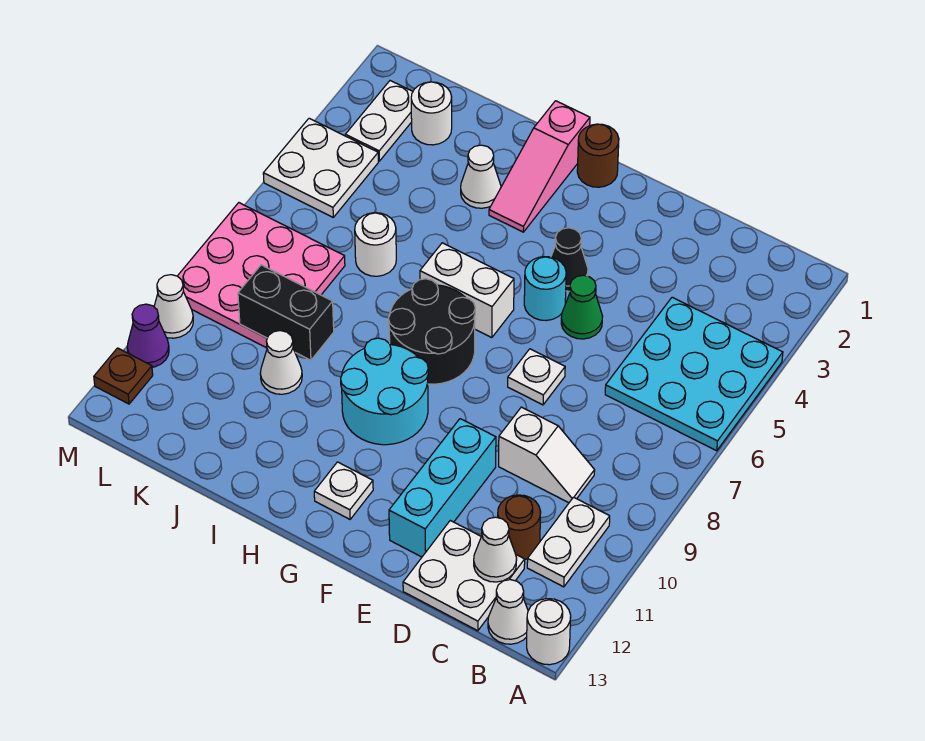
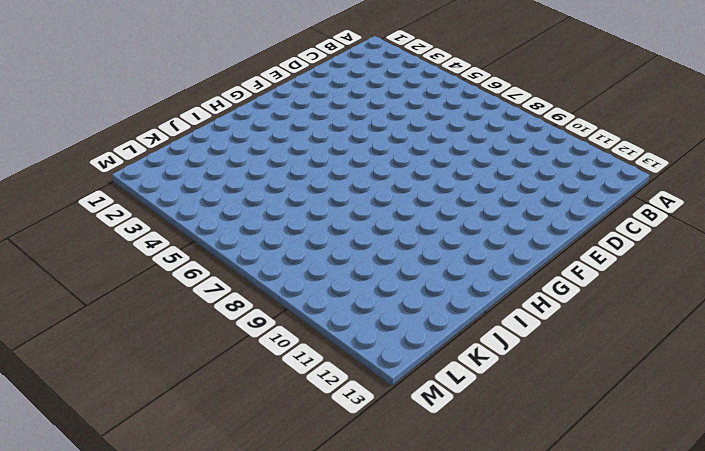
none -> cyan 3x3 plate [605,297,783,451]
none -> white 1x1 round brick [527,599,571,665]
none -> white 1x2 plate [527,497,610,587]
none -> white 1x1 cone [488,580,528,644]

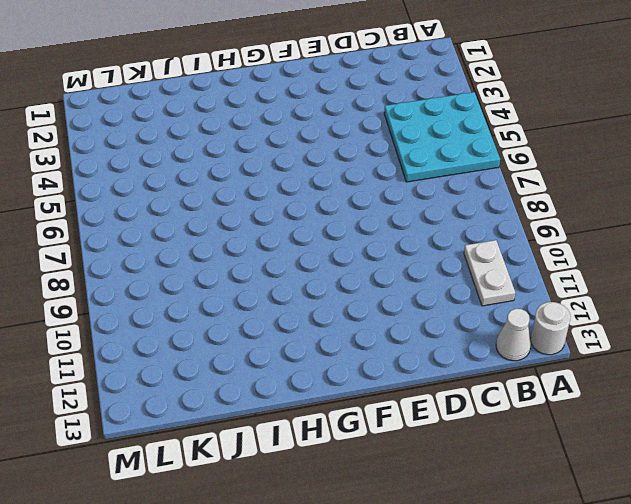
none -> white 1x2 slope [499,407,595,503]
none -> brown 1x1 round brick [498,495,541,559]
none -> white 2x2 plate [403,521,525,631]
none -> green 1x1 cone [561,275,603,339]

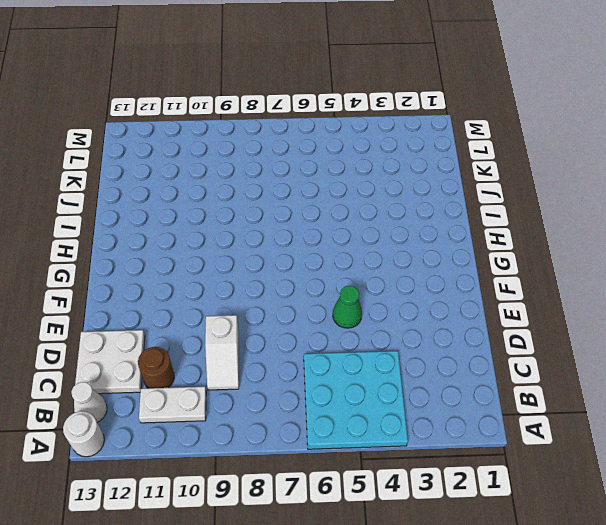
none -> white 1x1 plate [508,349,565,405]
none -> cyan 1x3 brick [389,419,496,557]
none -> black 1x1 cone [551,228,588,291]
none -> cyan 1x1 round brick [524,257,566,321]

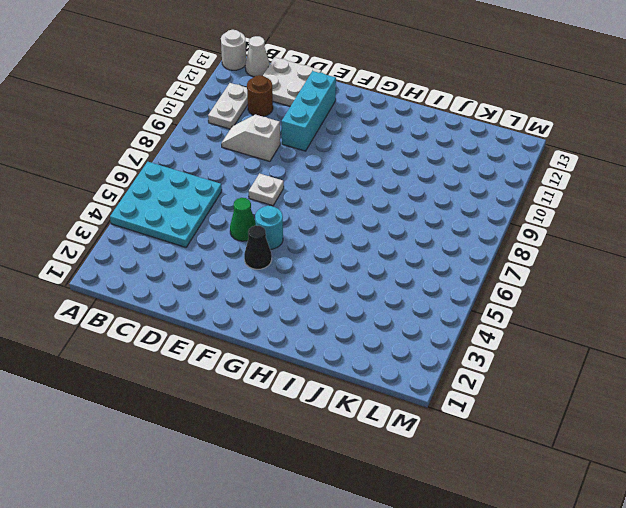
none -> brown 1x1 round brick [577,124,619,187]
none -> white 1x2 brick [420,243,514,338]
none -> black 2x2 round brick [388,279,475,384]
none -> cyan 2x2 round brick [341,338,428,445]

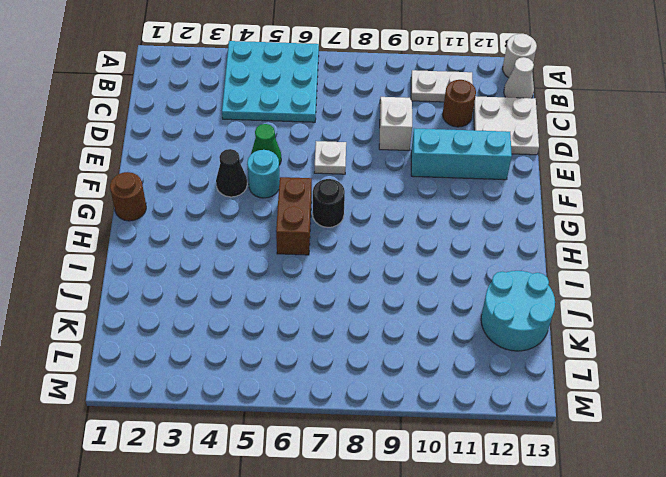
brown 1x2 brick [276,177,312,255] -> white 1x2 brick [420,243,514,338]
black 1x1 round brick [313,179,345,227] -> black 2x2 round brick [388,279,475,384]
cyan 2x2 round brick [481,271,555,351] -> cyan 2x2 round brick moved to [341,338,428,445]
none -> white 1x1 plate [314,462,373,519]
none -> pink 1x3 slope [489,101,590,232]
none -> white 1x1 cone [461,145,501,208]
none -> white 1x1 round brick [355,213,396,276]

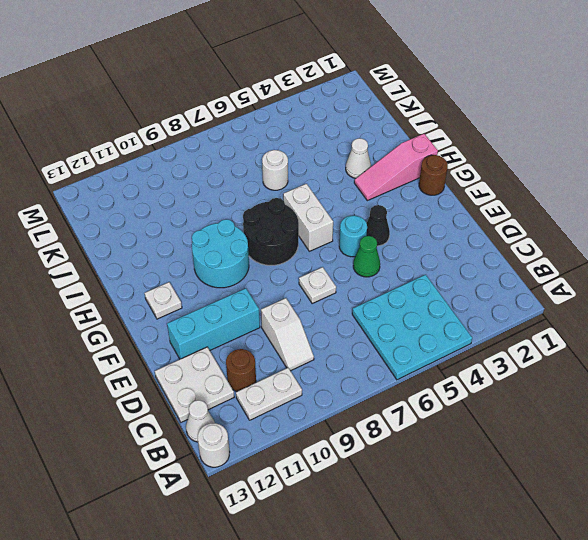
none -> white 1x1 cone [260,331,302,394]
none -> white 1x1 round brick [411,82,452,145]
none -> pink 3x3 plate [178,203,345,348]
none -> white 1x2 plate [345,81,413,161]

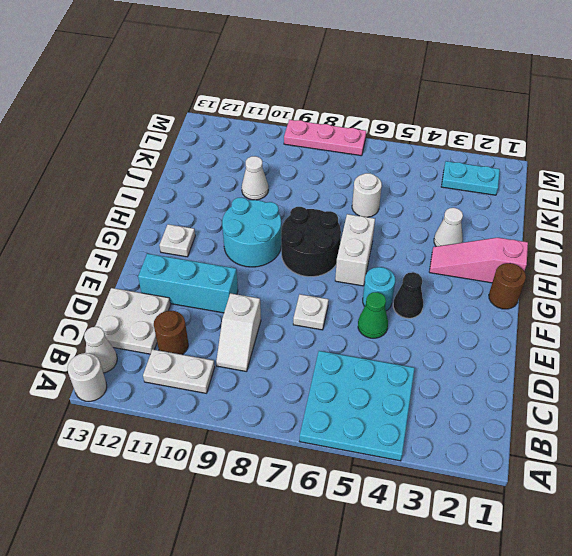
cyan 1x2 plate [441,161,500,195] -> white 1x2 plate [345,81,413,161]
pink 1x3 plate [284,120,366,156] -> pink 3x3 plate [178,203,345,348]
none -> white 1x1 round brick [411,82,452,145]
none -> white 2x2 plate [263,118,378,217]
none -> white 1x1 cone [154,275,193,338]
none -> purple 1x1 cone [127,304,169,367]

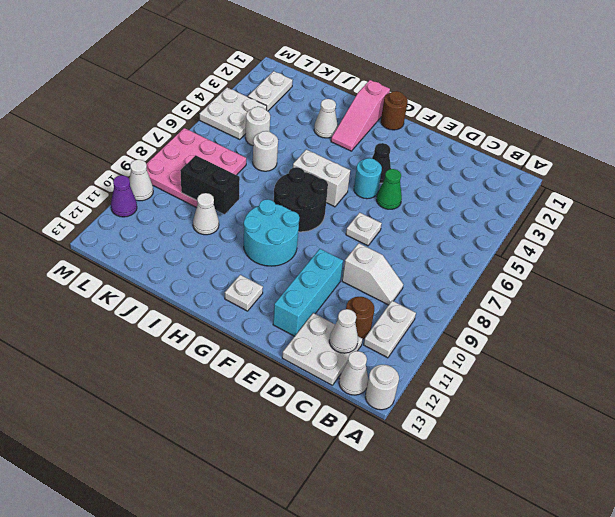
white 1x1 round brick [246,107,270,146] -> white 1x1 round brick moved to [411,82,452,145]
none -> cyan 3x3 plate [605,297,783,451]
none -> brown 1x1 plate [94,348,153,404]

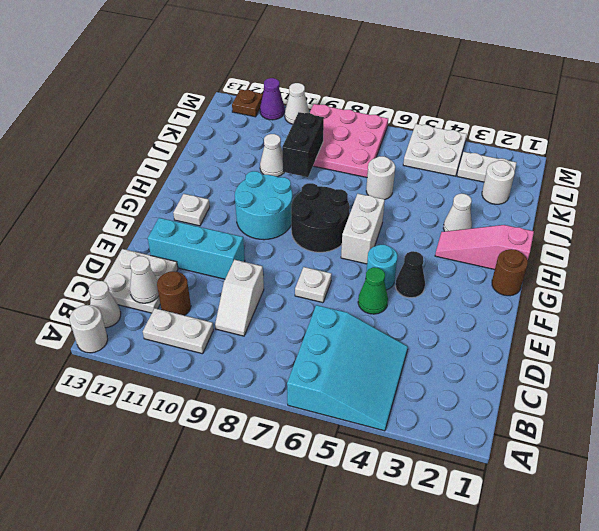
cyan 3x3 slope [287,305,408,431] -> cyan 3x3 plate [605,297,783,451]

